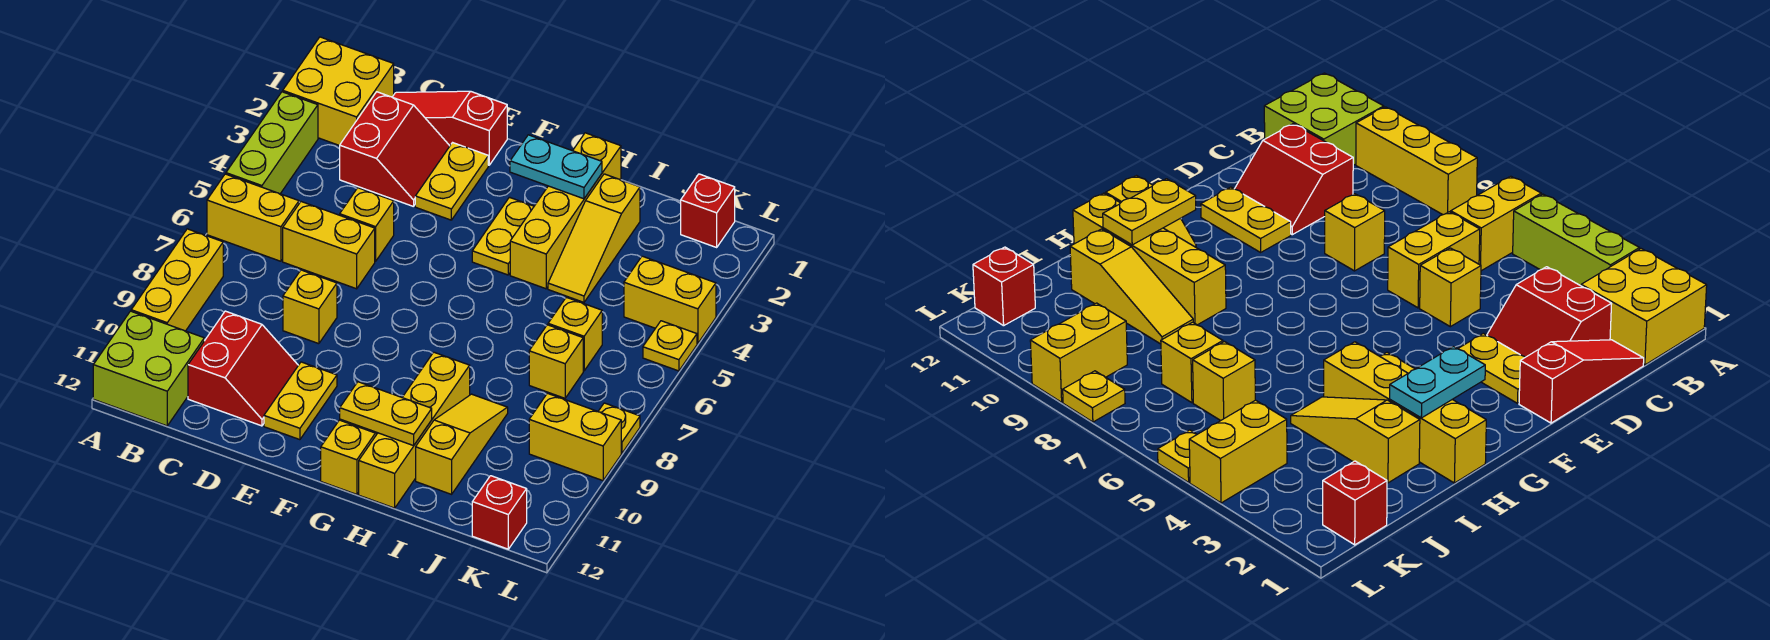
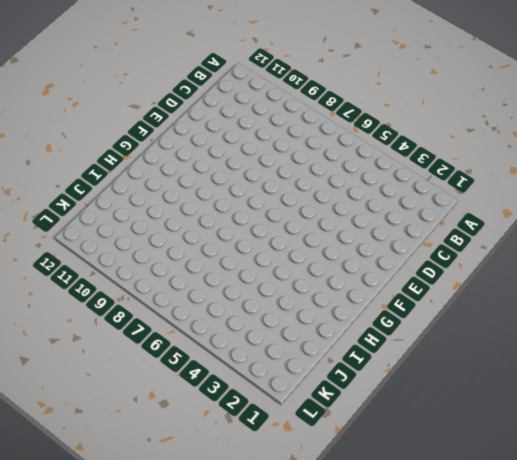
none -> yellow 2x2 brick [283,37,394,146]
none -> lime 1x3 brick [226,92,318,194]
none -> yellow 1x2 brick [207,174,299,261]

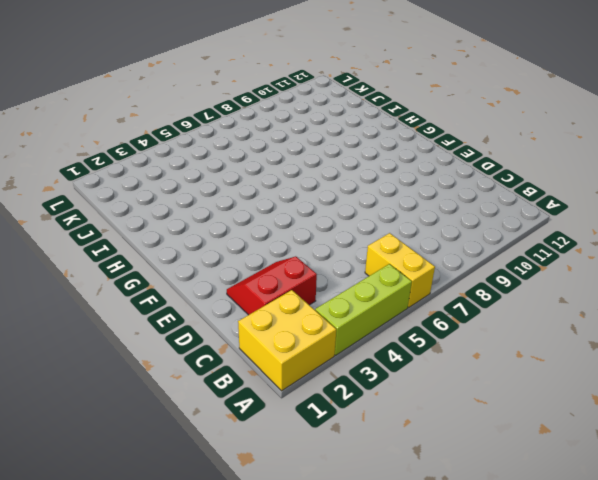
none -> yellow 1x3 brick [131,229,223,331]
none -> lime 2x2 brick [93,311,204,426]
none -> red 1x3 slope [393,91,507,165]

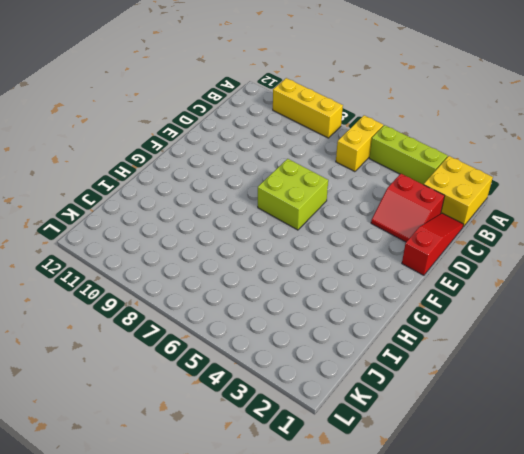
lime 2x2 brick [258,159,328,230] -> lime 2x2 brick moved to [93,311,204,426]
none -> yellow 1x2 brick [283,202,375,289]
none -> red 2x2 slope [188,311,298,426]
none -> yellow 1x1 brick [340,188,394,261]

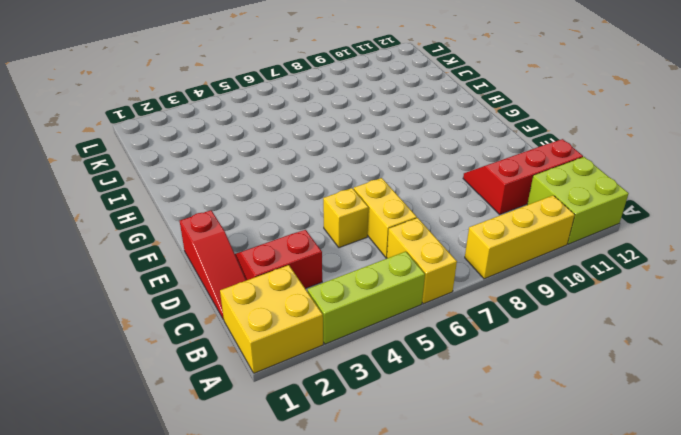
red 2x3 slope [463,139,583,214] -> red 2x2 slope [188,311,298,426]
none -> yellow 1x1 brick [283,270,337,344]
none -> yellow 1x2 plate [415,143,488,220]
none -> yellow 1x2 plate [264,362,337,440]

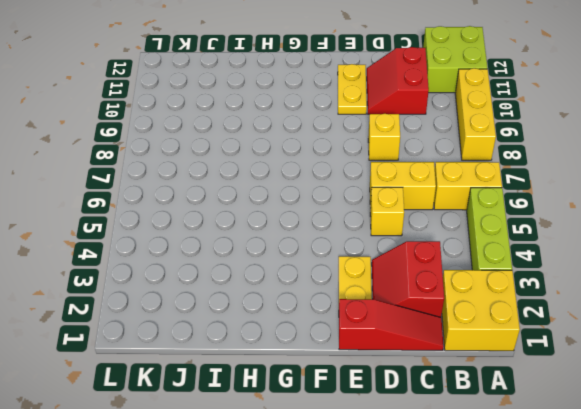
none -> yellow 1x2 plate [472,197,534,275]
none -> yellow 1x2 slope [321,420,377,494]
none -> yellow 1x4 brick [510,133,621,289]

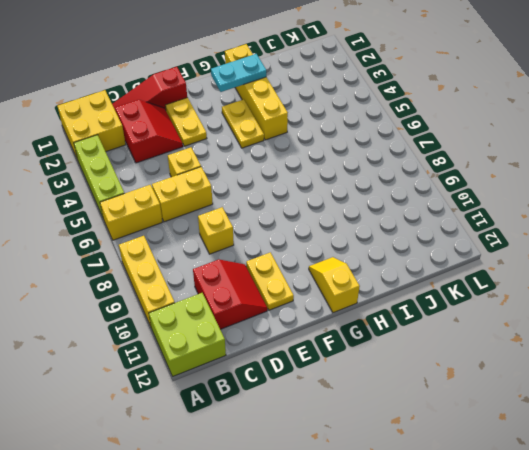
none -> yellow 1x4 brick [359,352,470,508]
none -> yellow 1x3 slope [548,174,640,302]
none -> yellow 1x3 slope [416,394,508,494]

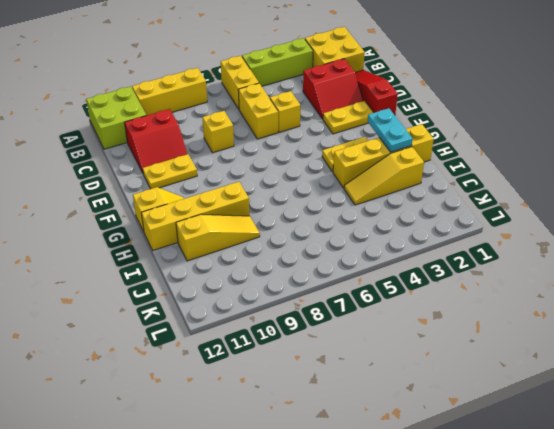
none -> yellow 1x1 brick [548,297,602,371]
none -> yellow 1x1 brick [529,325,583,398]
none -> red 1x1 brick [681,174,735,247]

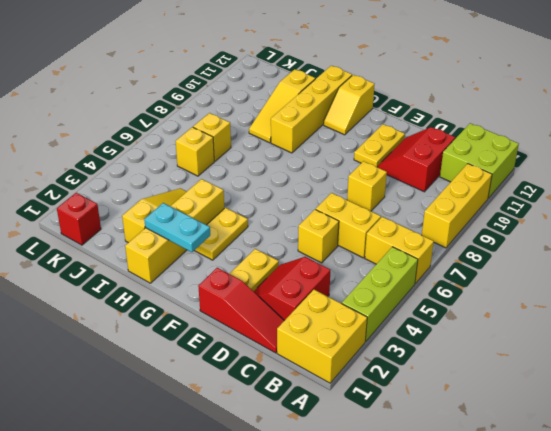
none -> yellow 1x2 brick [624,256,716,344]
none -> yellow 1x2 brick [529,393,621,481]
none -> red 1x1 brick [472,476,527,549]

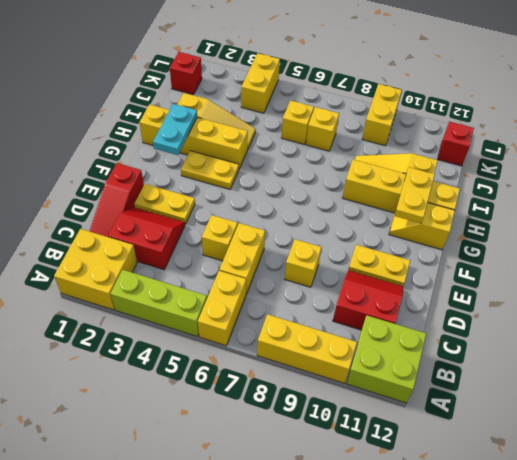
none -> yellow 1x1 plate [643,321,697,371]
none -> yellow 1x1 plate [598,403,640,453]

